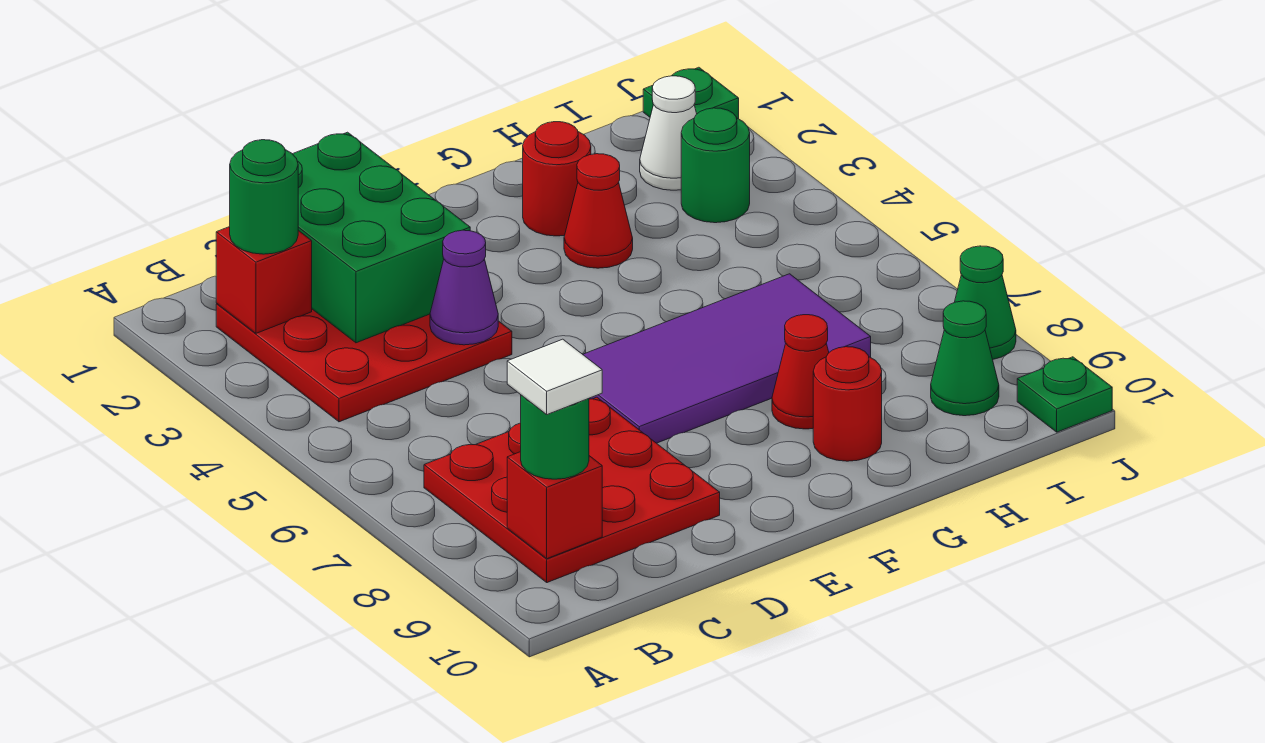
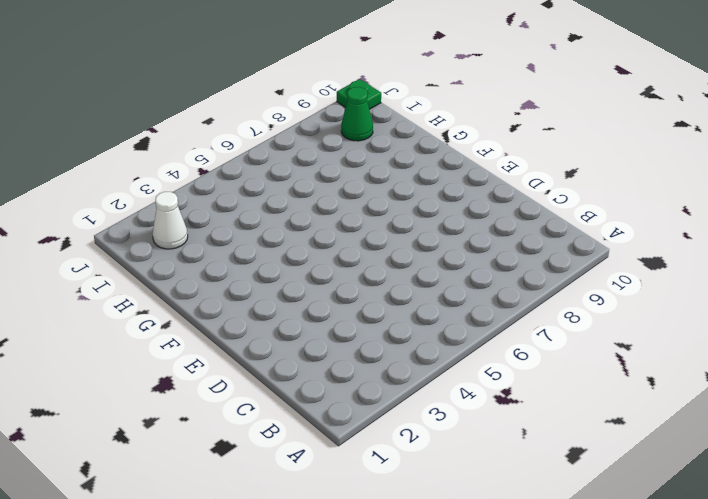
none -> red 3x3 plate [216,304,512,422]
none -> red 3x3 plate [424,397,720,583]
none -> purple 2x4 tile [583,274,871,443]

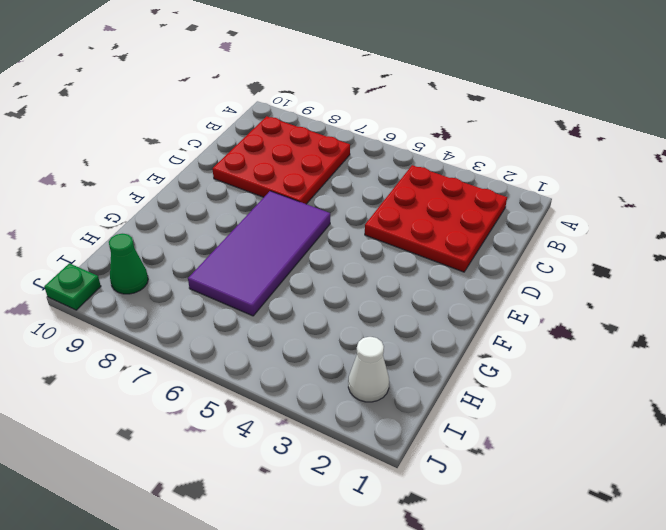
none -> red 1x1 round brick [523,122,591,236]
none -> red 1x1 cone [564,154,633,268]
none -> red 1x1 cone [772,315,829,429]

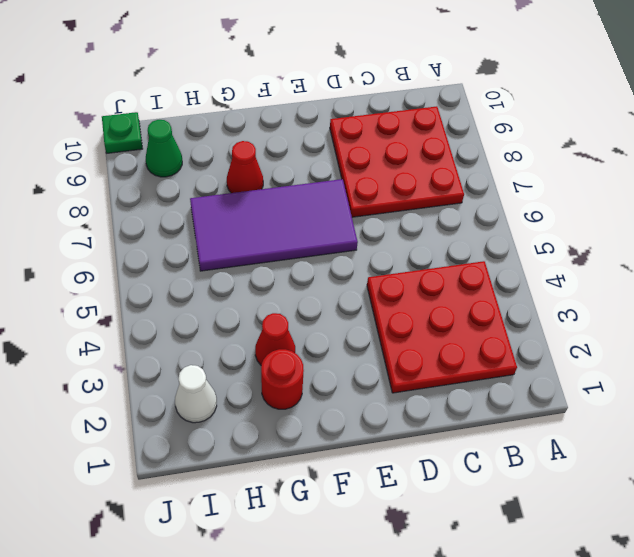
none -> red 1x1 round brick [813,347,882,461]
none -> green 1x1 round brick [681,108,750,223]
none -> green 1x1 plate [643,67,739,119]

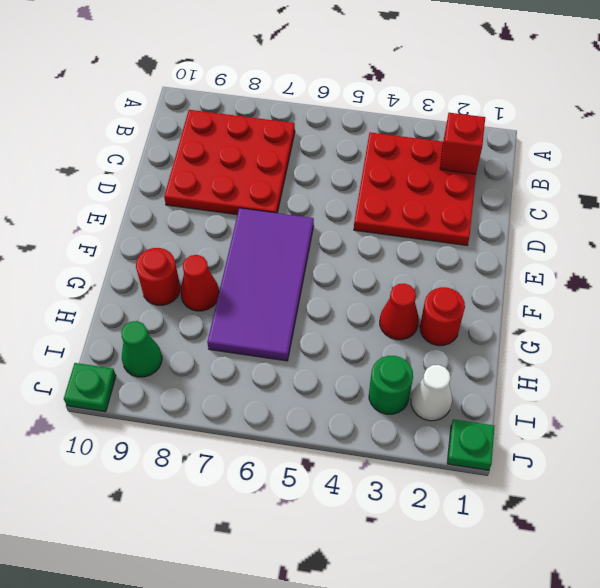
none -> green 1x1 cone [955,246,1016,359]
none -> red 1x1 brick [507,452,602,559]
none -> green 2x3 brick [293,132,470,343]

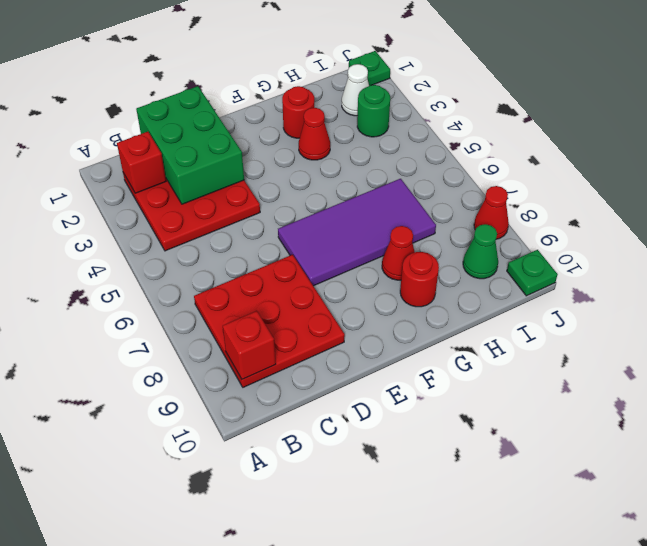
red 1x1 cone [474,186,509,239] -> green 1x1 cone [955,246,1016,359]
none -> purple 1x1 cone [430,230,498,345]
none -> green 1x1 round brick [230,140,298,254]
none -> green 1x1 round brick [521,395,589,479]

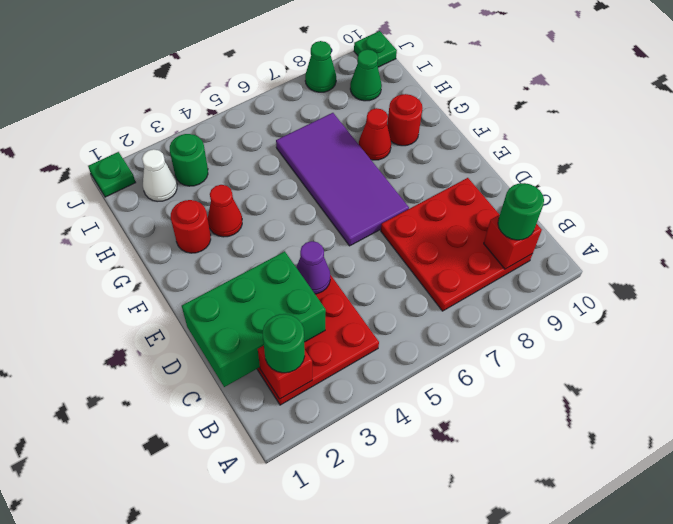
none -> white 1x1 tile [507,339,602,415]

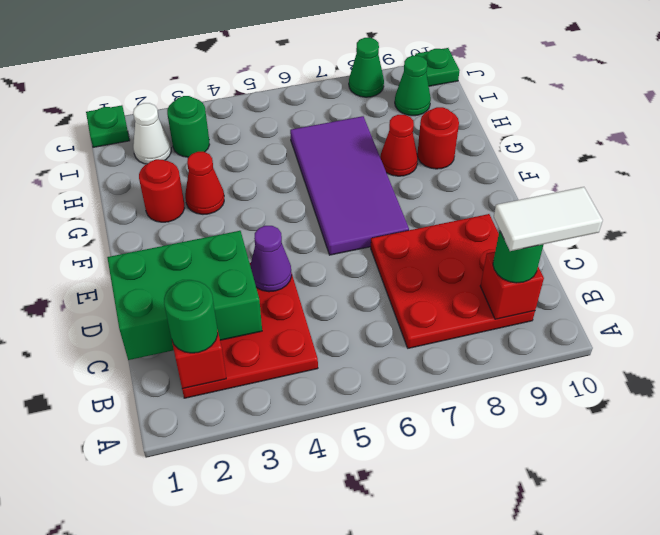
white 1x2 tile [494,187,603,251] -> white 1x1 tile [507,339,602,415]

